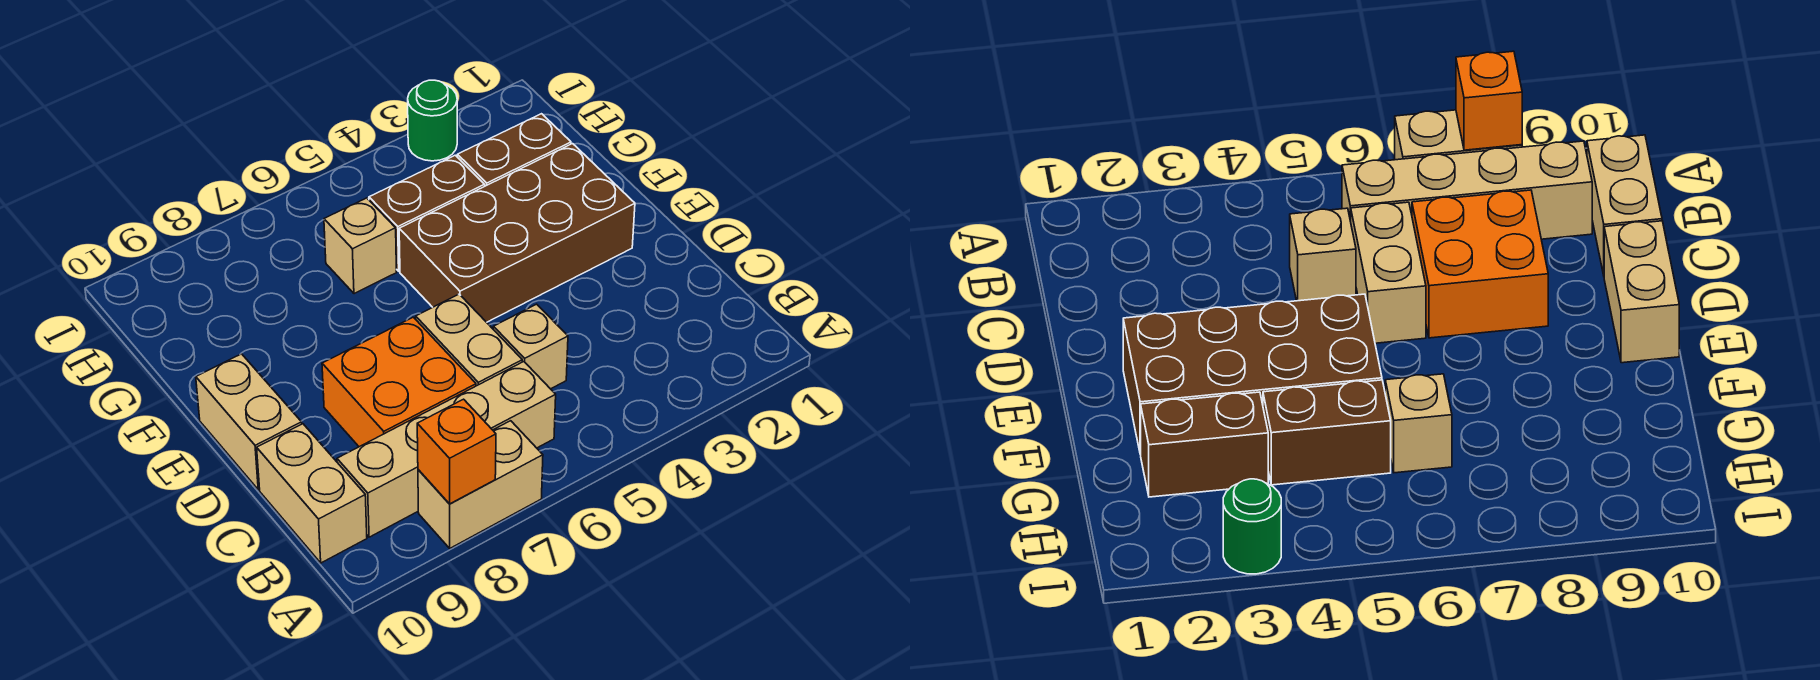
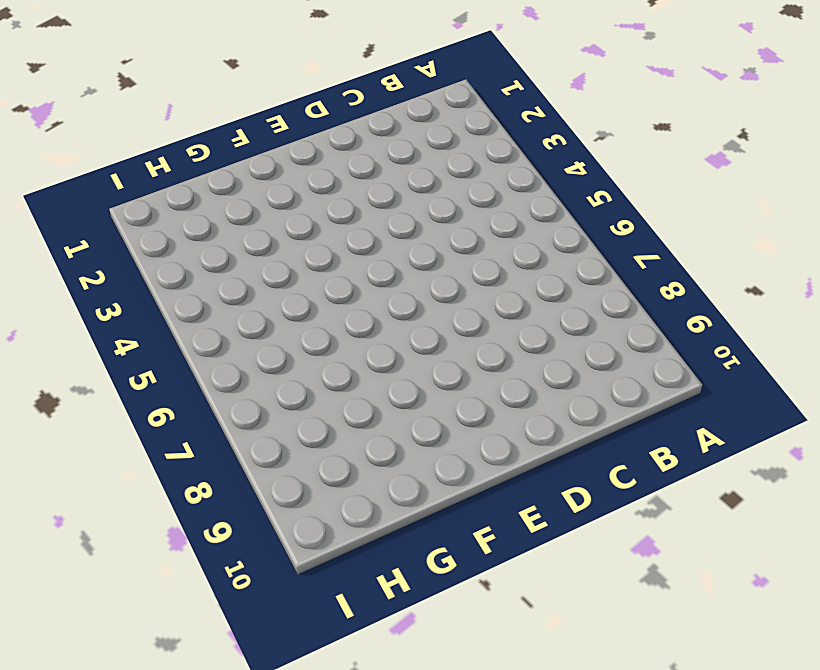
none -> tan 1x2 brick [418,421,543,548]
none -> tan 1x4 brick [337,362,556,537]
none -> tan 1x2 brick [257,424,367,563]

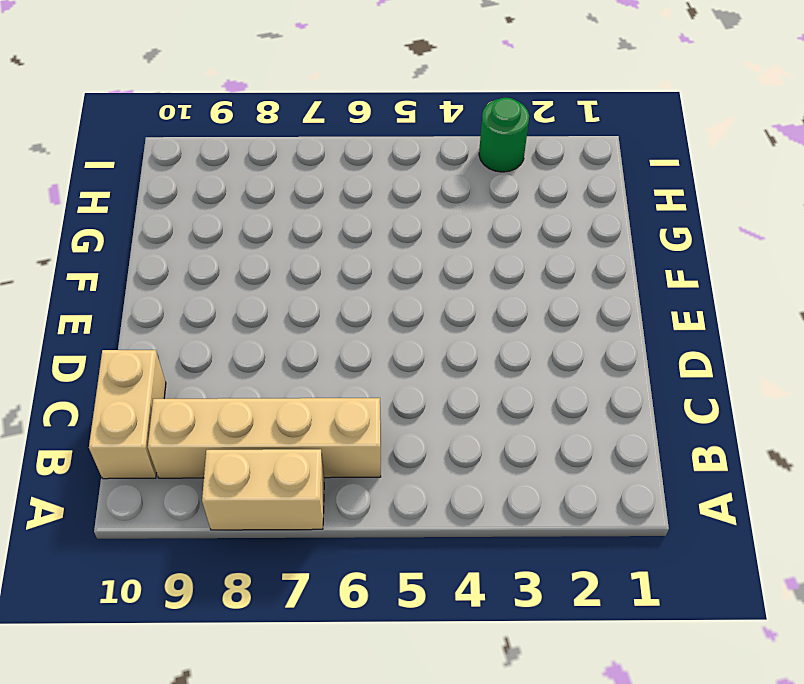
none -> tan 1x1 brick [493,304,568,389]
none -> tan 1x2 brick [416,294,522,386]
none -> orange 2x2 brick [322,317,476,447]

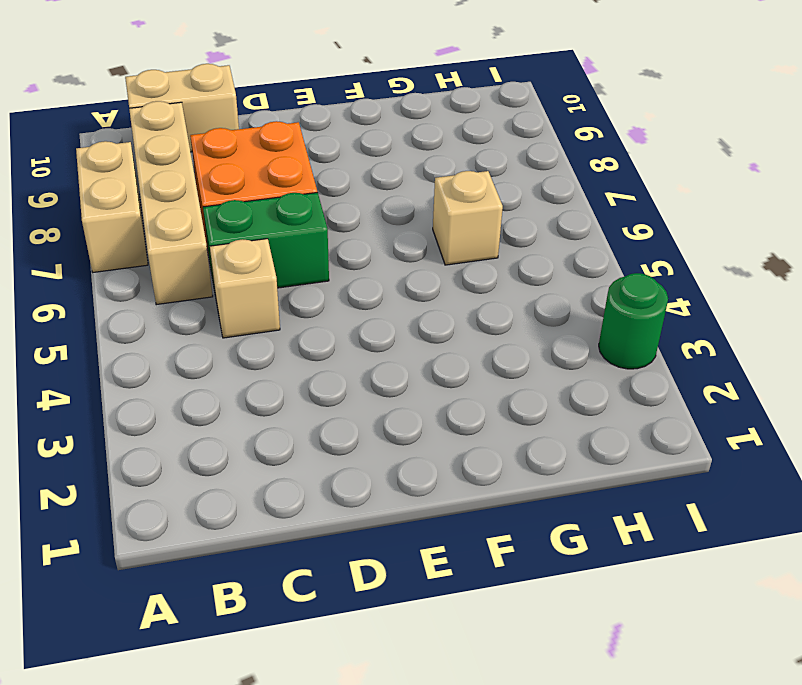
green 1x2 brick [203,192,329,290] -> tan 1x2 brick [416,294,522,386]
none -> tan 1x2 brick [196,354,302,490]
none -> brown 2x4 brick [399,144,635,322]
none -> brown 1x2 brick [457,114,571,186]

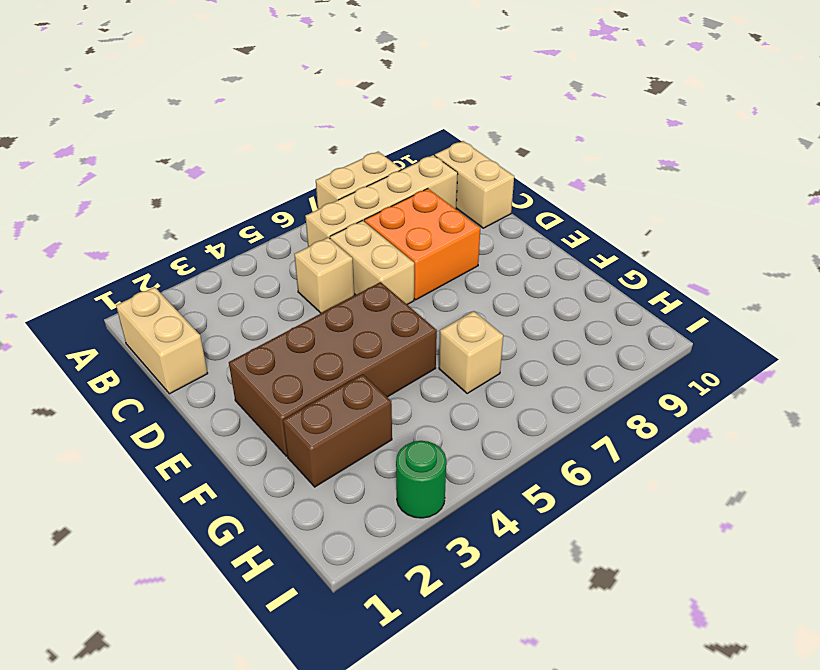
tan 1x2 brick [116,287,208,394] -> tan 1x2 brick moved to [196,354,302,490]
none -> brown 1x2 brick [369,155,485,271]
none -> orange 1x1 brick [417,399,496,504]

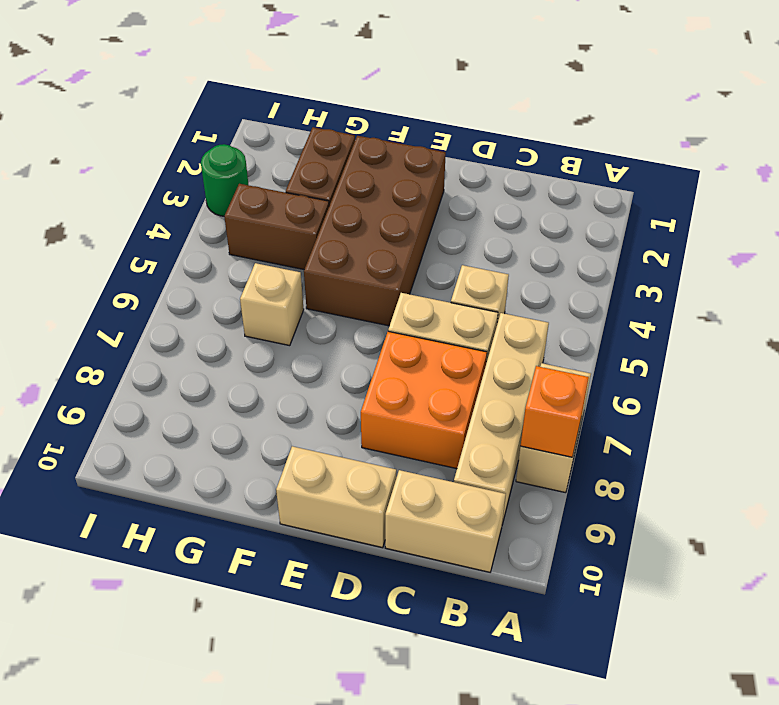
brown 1x2 brick [224,184,329,269] -> brown 1x2 brick turned to [369,155,485,271]

